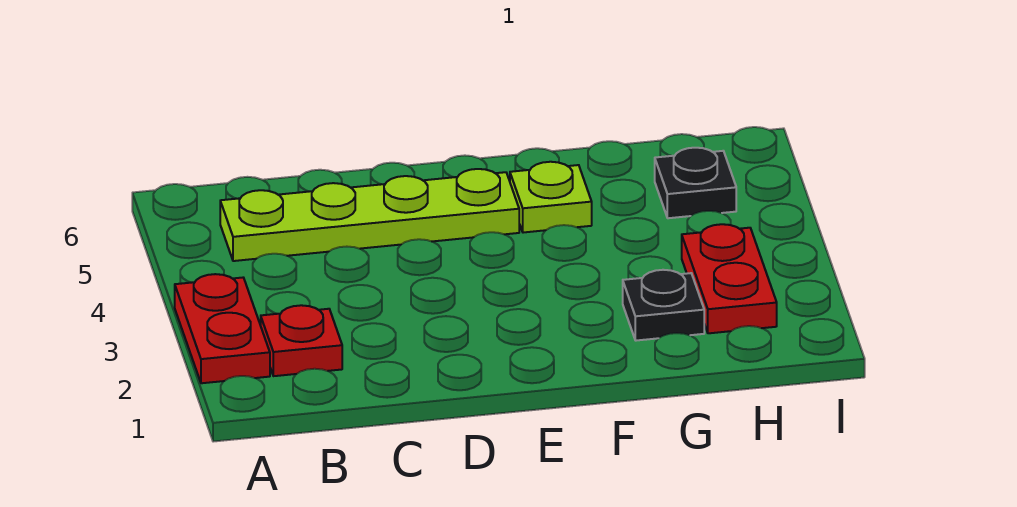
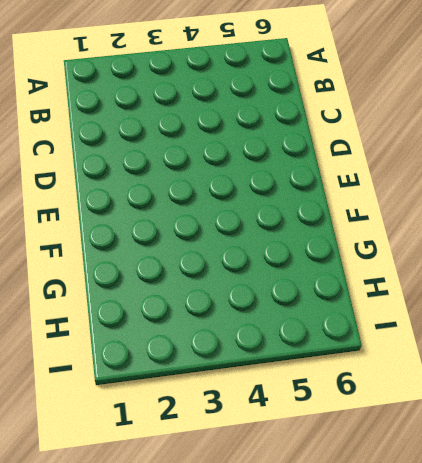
none -> red 1x2 plate [175,274,270,383]
none -> red 1x1 plate [261,305,342,376]

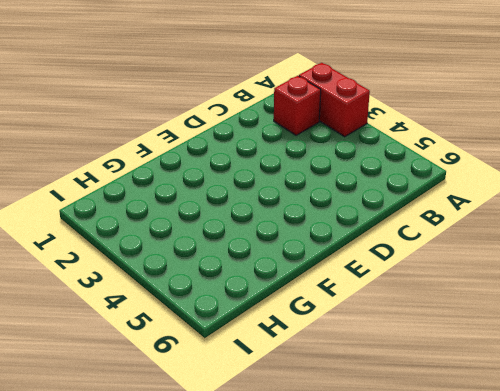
red 1x2 brick [299,63,370,136] -> red 1x2 plate [175,274,270,383]
red 1x1 brick [274,76,321,135] -> red 1x1 plate [261,305,342,376]
none -> lime 1x4 plate [220,169,519,261]
none -> lime 1x1 plate [510,162,592,233]

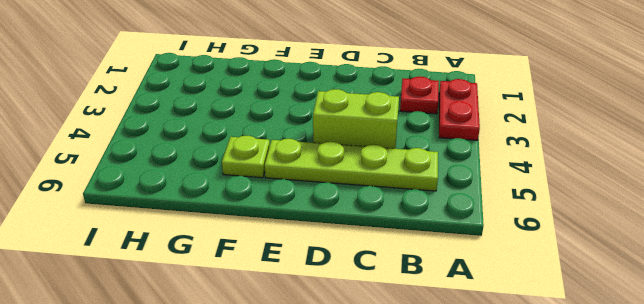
lime 1x2 brick [313,89,399,149] -> none
none -> black 1x1 plate [623,270,704,341]
none -> red 1x2 plate [682,224,777,333]

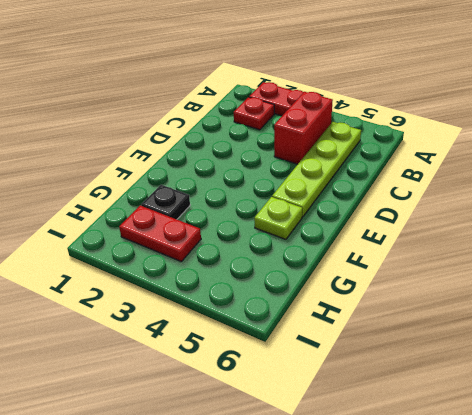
red 1x2 brick [274,92,333,164] -> none
none -> black 1x1 plate [655,148,736,218]

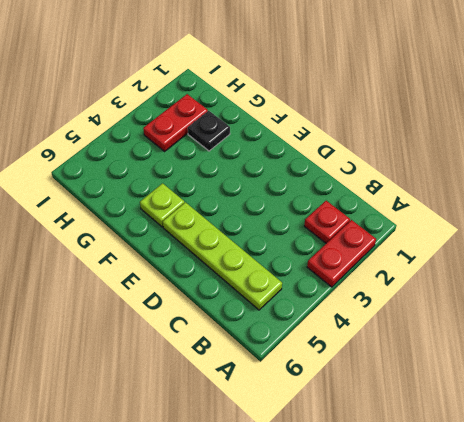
none -> black 1x1 plate [655,148,736,218]

